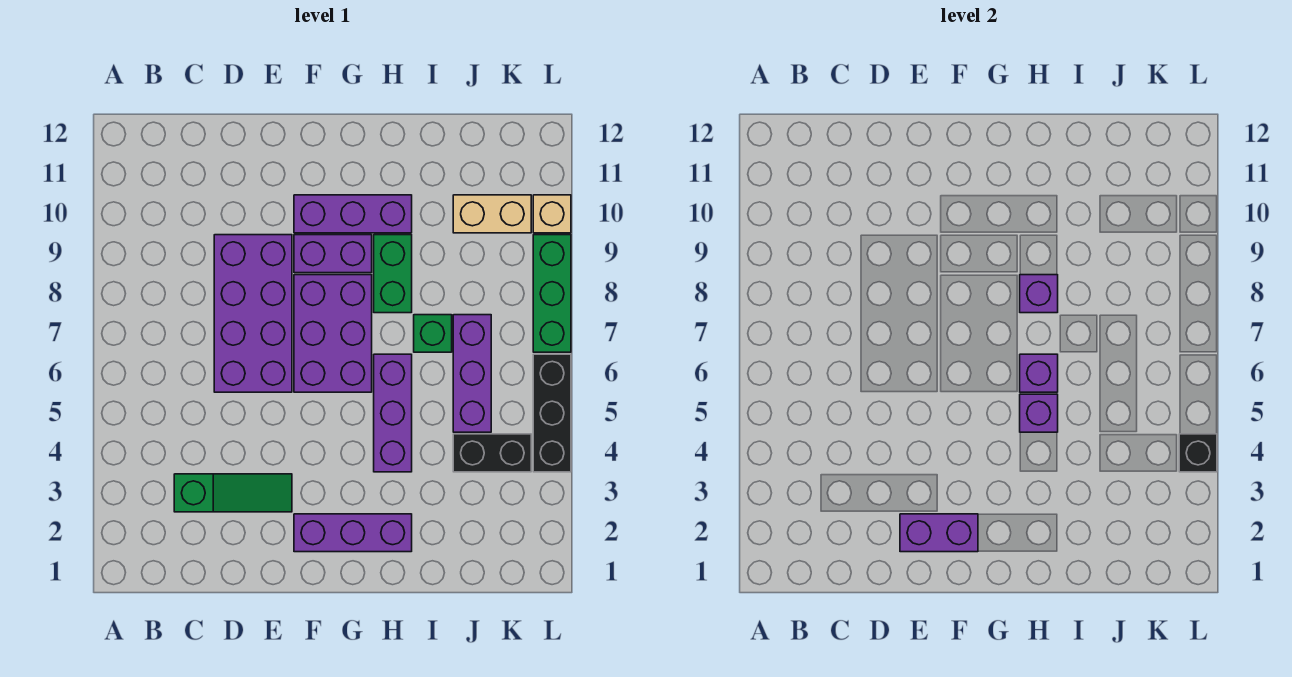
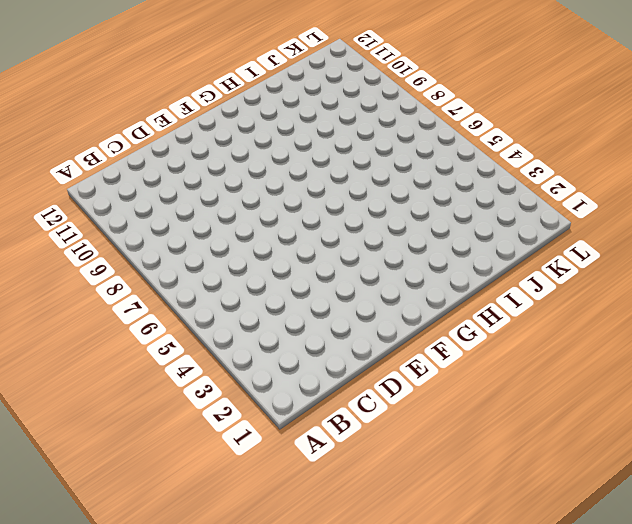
none -> green 1x3 slope [174,474,292,512]
none -> purple 2x4 brick [214,235,292,392]
none -> purple 1x3 brick [294,514,412,552]

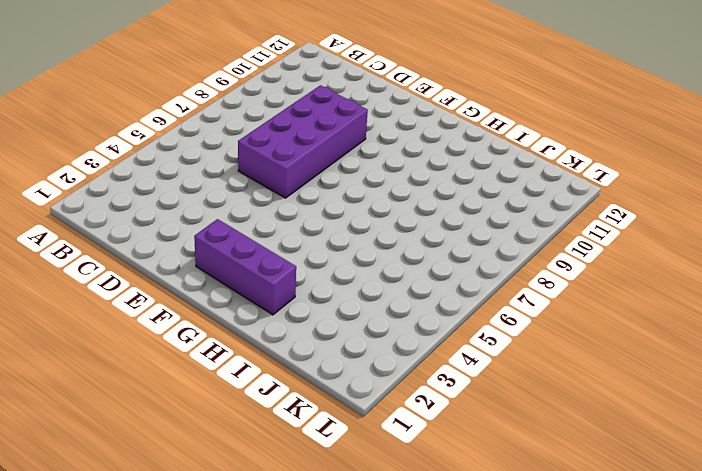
none -> green 1x3 slope [174,474,292,512]
none -> purple 2x3 brick [294,275,372,392]
none -> purple 1x2 brick [294,235,372,273]

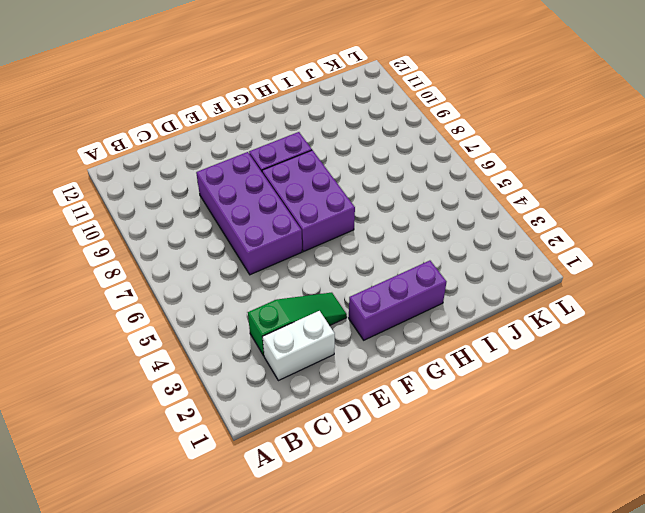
white 1x2 brick [263,311,335,381] -> none
none -> purple 1x3 brick [294,195,412,233]
none -> purple 1x3 brick [374,354,412,472]
none -> green 1x2 brick [374,235,412,313]

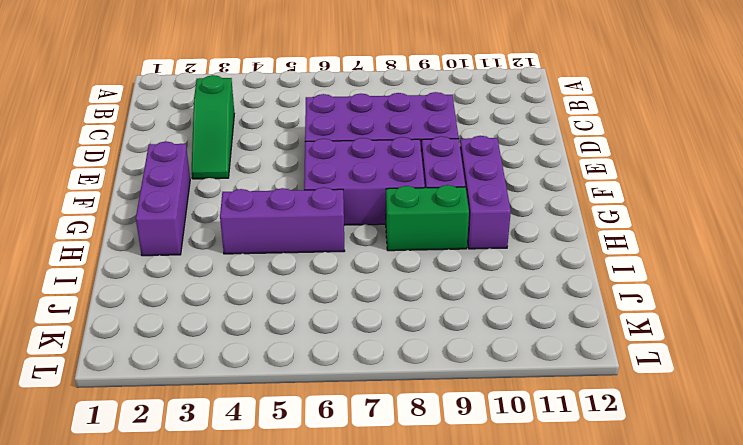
none -> green 1x1 brick [414,315,452,352]
none -> black 1x2 brick [453,434,531,472]
none -> purple 1x3 brick [453,315,491,432]

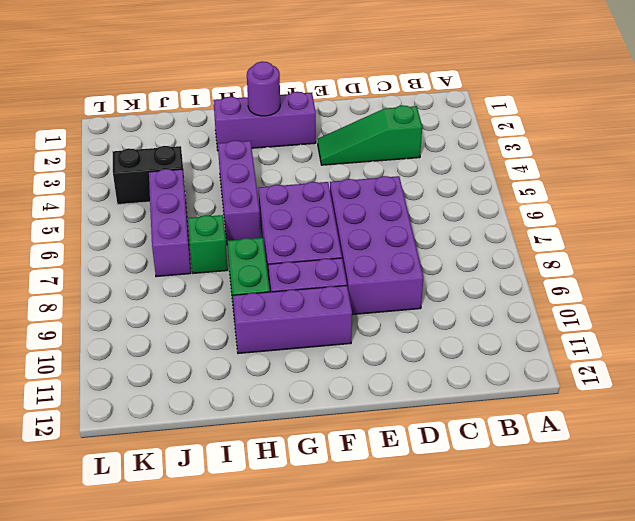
purple 1x1 round brick [247,61,280,116] -> none
none -> tan 1x2 brick [453,195,531,233]
none -> black 1x3 brick [533,354,571,472]
none -> green 1x3 brick [533,235,571,352]

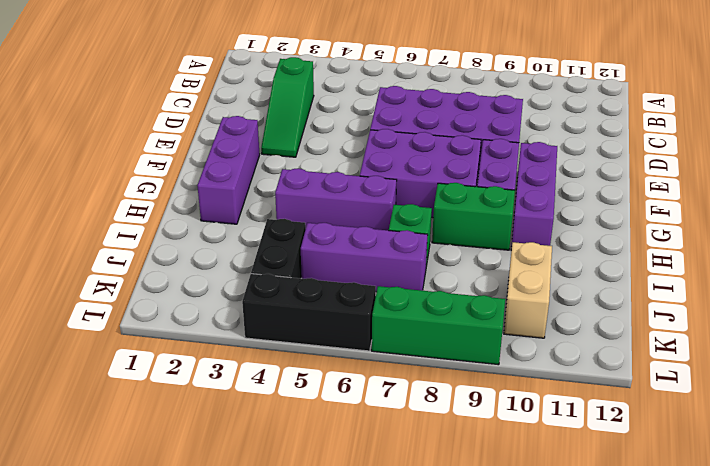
none -> tan 1x1 brick [533,195,571,233]
none -> purple 1x2 brick [900,514,978,552]
none -> purple 1x1 brick [1020,394,1058,432]

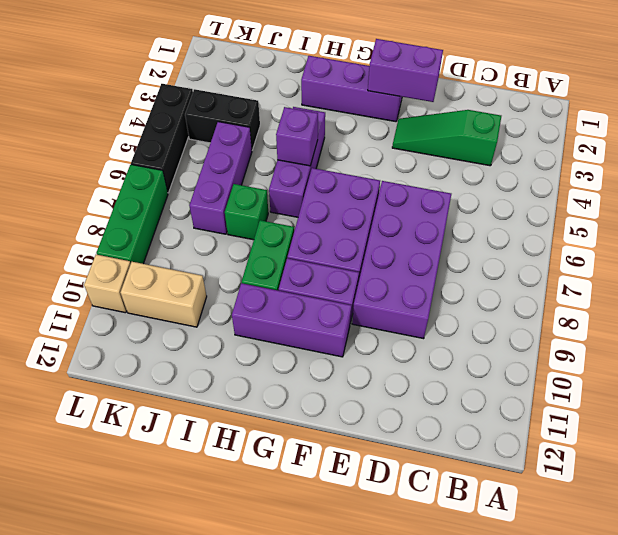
none -> purple 1x1 brick [1020,354,1058,392]
none -> purple 1x1 brick [1020,275,1058,313]
none -> black 1x1 brick [1179,434,1217,472]

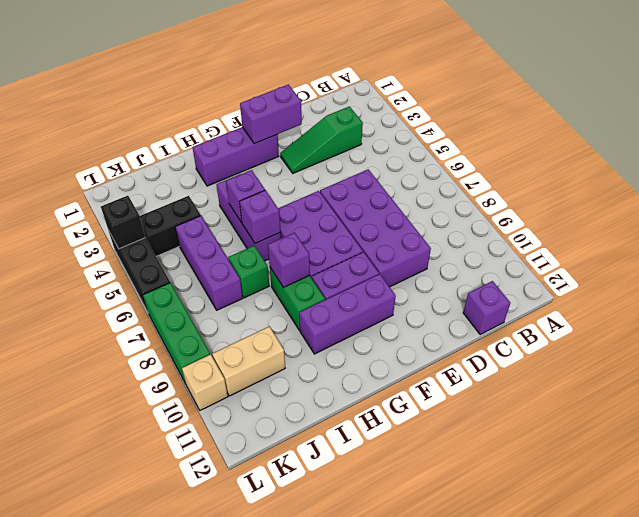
purple 1x1 brick [463,281,510,334] -> none

